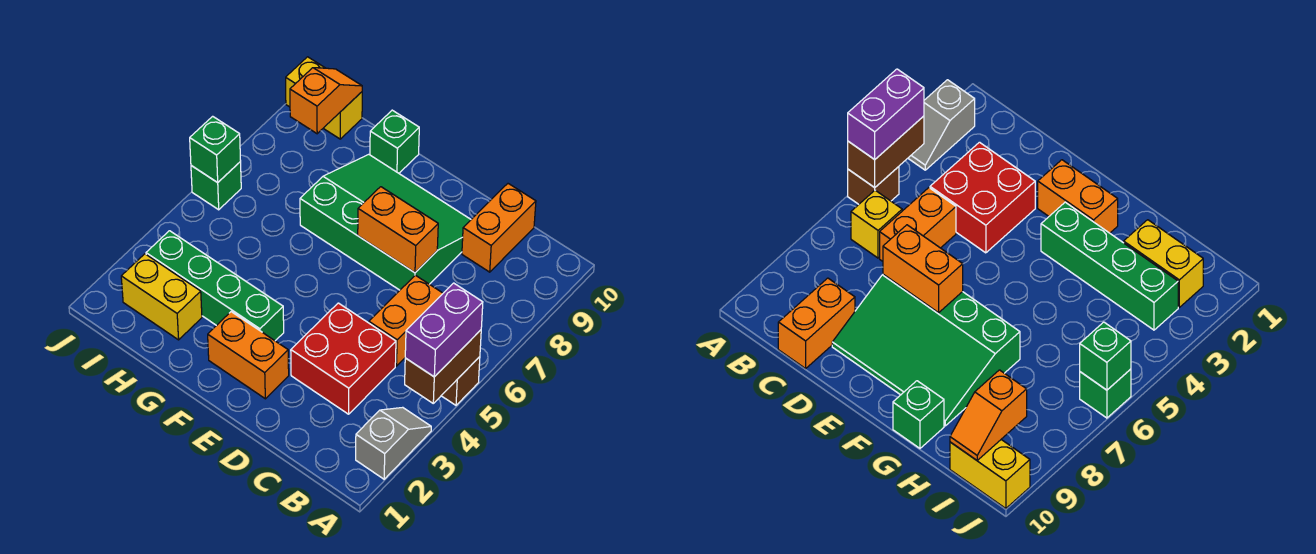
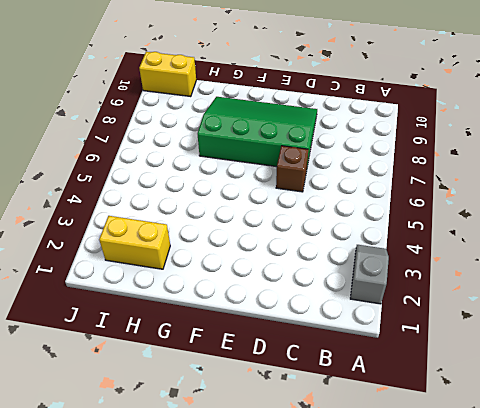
brown 1x1 brick [276,146,308,192] -> brown 1x1 brick moved to [441,357,480,405]
none -> yellow 1x1 brick [851,190,902,258]
none -> red 2x2 brick [291,303,396,414]
none -> orange 1x2 brick [369,275,443,366]

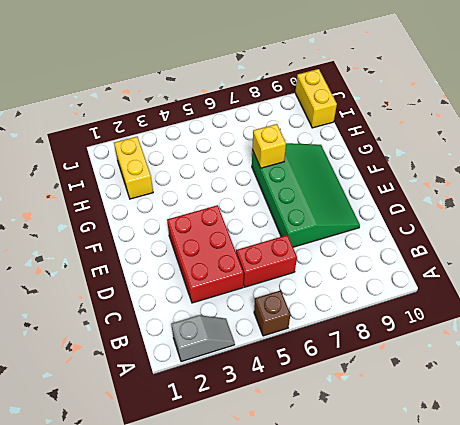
red 2x3 brick [167,205,244,303] -> red 2x2 brick [291,303,396,414]
red 1x2 brick [236,235,297,287] -> orange 1x2 brick [369,275,443,366]
yellow 1x1 brick [252,124,286,168] -> yellow 1x1 brick moved to [851,190,902,258]
none -> orange 1x2 brick [462,184,536,272]
none -> orange 1x2 brick [208,312,289,399]
none -> green 1x4 brick [146,231,284,341]

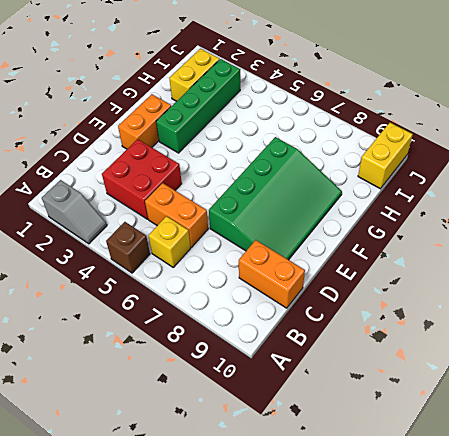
none -> green 1x1 brick [370,110,419,173]
none -> green 1x1 brick [191,162,241,210]
none -> brown 1x2 brick [405,330,481,403]

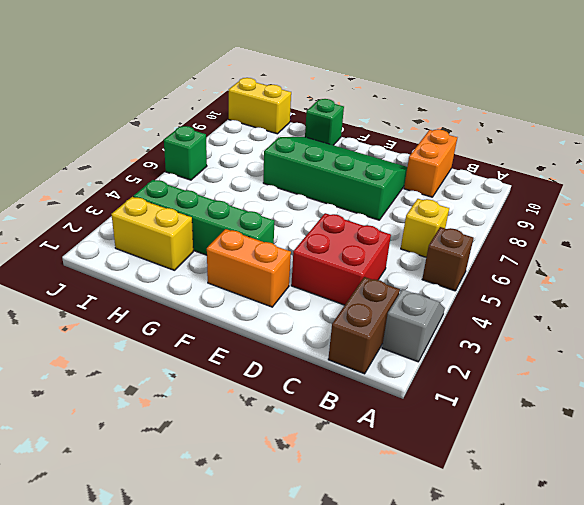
brown 1x2 brick [328,277,400,374] -> brown 1x2 brick moved to [405,330,481,403]
none -> orange 1x2 brick [369,275,443,366]
none -> orange 1x2 brick [358,187,438,273]
none -> orange 1x2 slope [290,68,362,134]

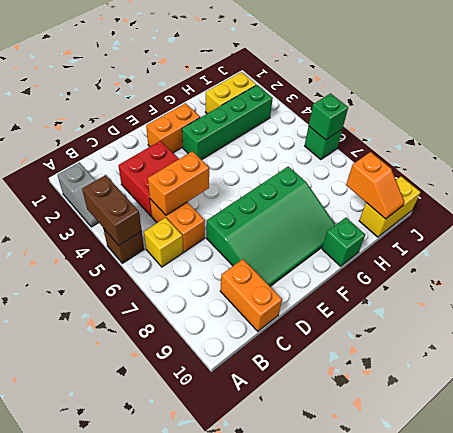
orange 1x2 brick [148,151,209,215] -> orange 1x2 brick moved to [358,187,438,273]
none -> purple 1x2 brick [405,283,483,377]

